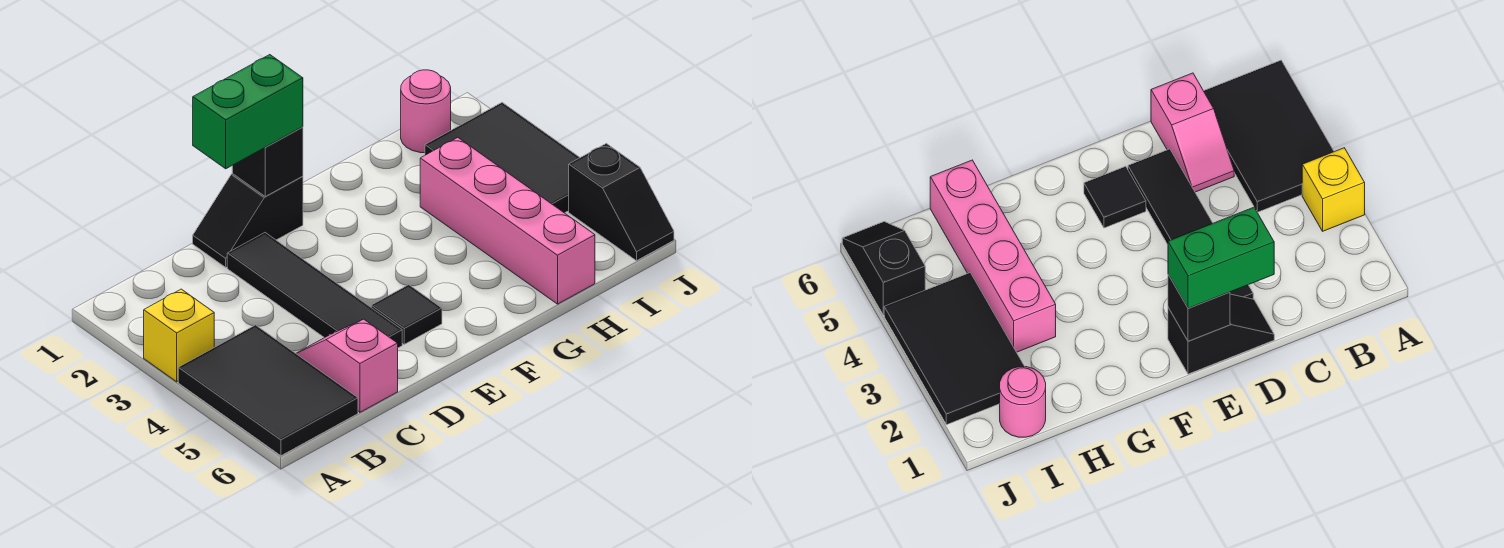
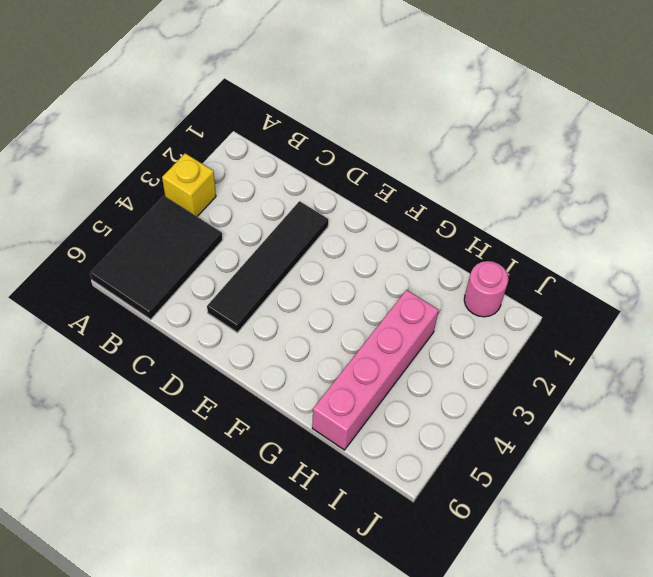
none -> pink 1x2 slope [296,319,398,412]
none -> black 1x2 slope [193,174,303,267]
none -> black 1x1 tile [371,285,442,344]

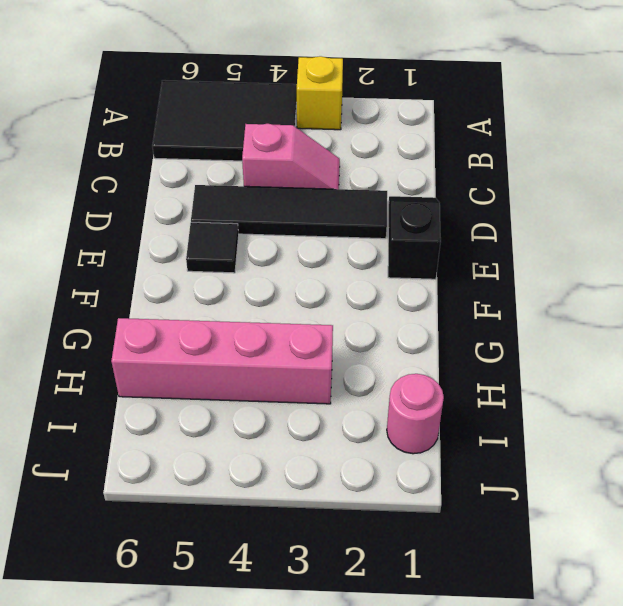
pink 1x2 slope [242,124,340,189] -> pink 1x2 slope moved to [296,319,398,412]
none -> black 2x3 tile [425,103,580,213]
none -> black 1x2 slope [569,143,674,261]
none -> black 1x1 brick [232,127,303,196]

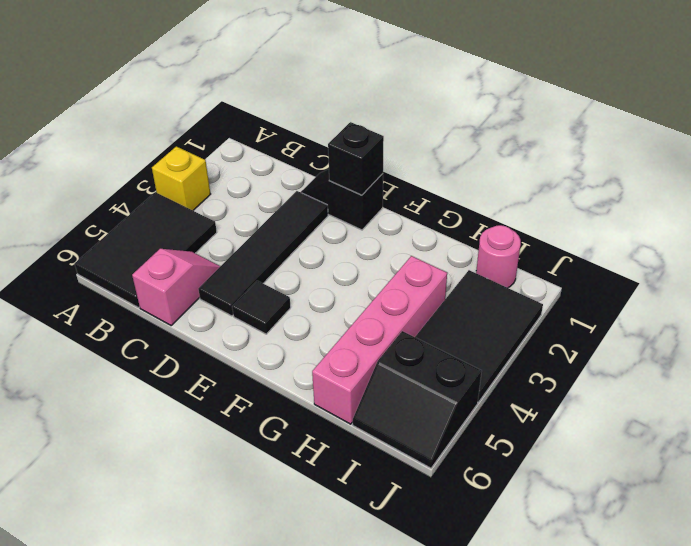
black 2x2 slope [353,331,482,468] -> black 1x2 slope [569,143,674,261]
none -> green 1x2 brick [193,55,303,169]

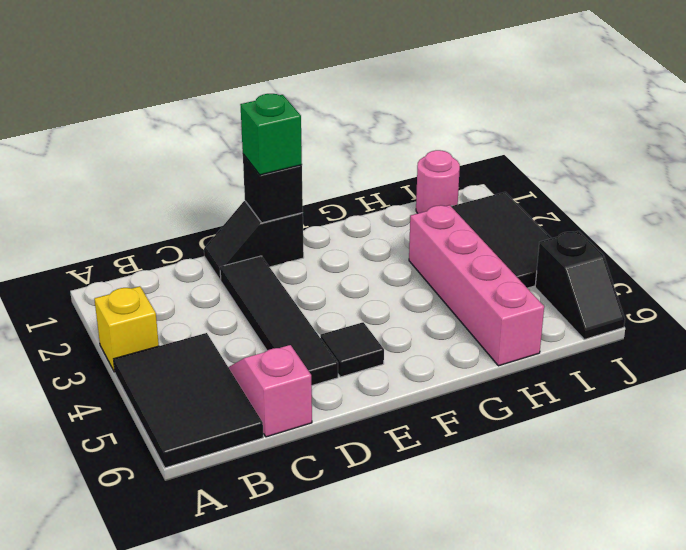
green 1x1 brick [240,94,302,175] -> green 1x2 brick [193,55,303,169]

